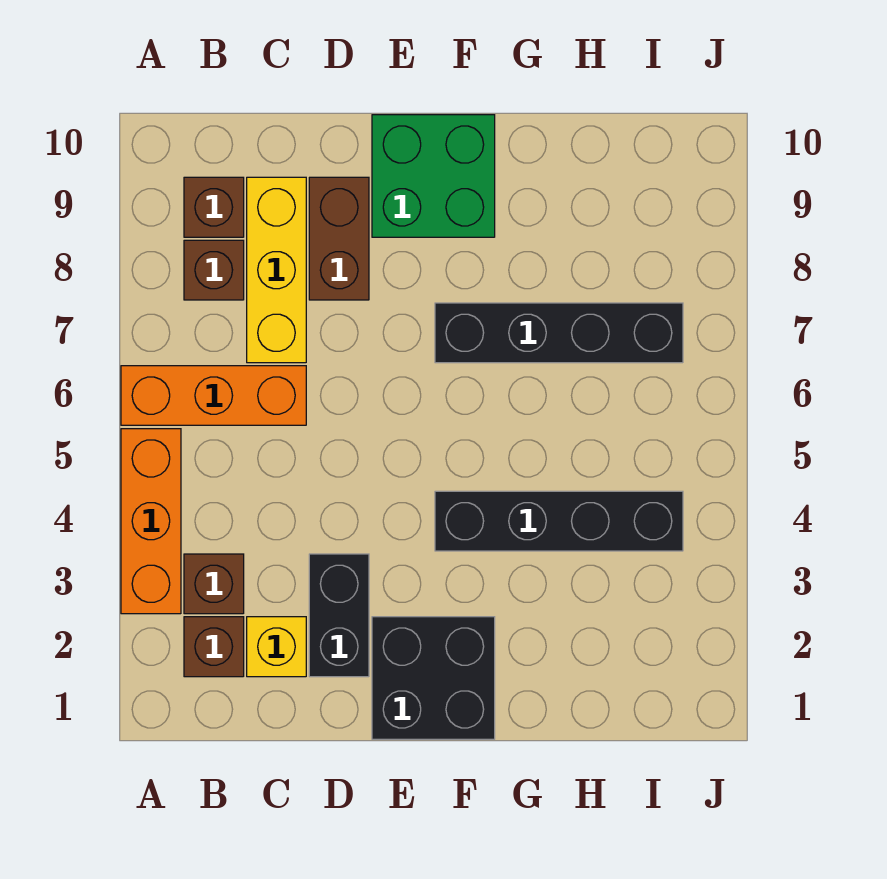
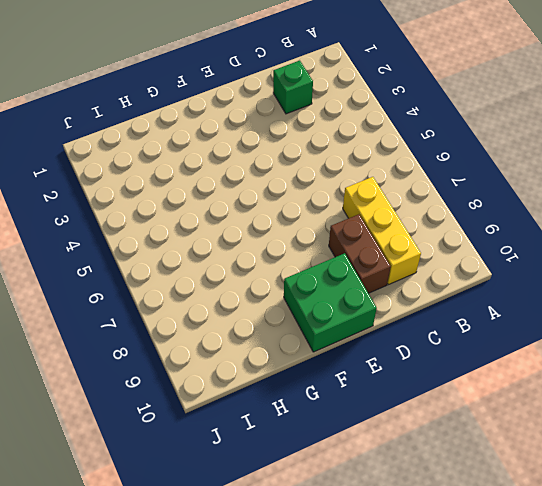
green 1x1 brick [273,61,313,114] -> yellow 1x1 brick [247,617,306,677]
none -> orange 1x3 brick [121,429,181,614]
none -> orange 1x3 brick [121,366,306,425]
none -> brown 1x1 brick [184,617,244,677]

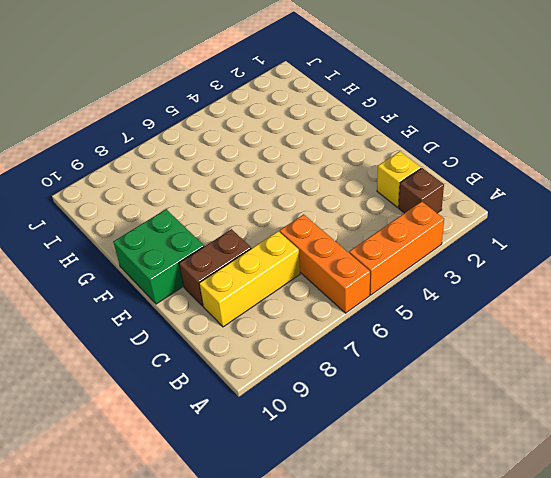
none -> brown 1x1 brick [184,554,244,614]
none -> brown 1x1 brick [184,240,244,300]
none -> brown 1x1 brick [184,177,244,237]

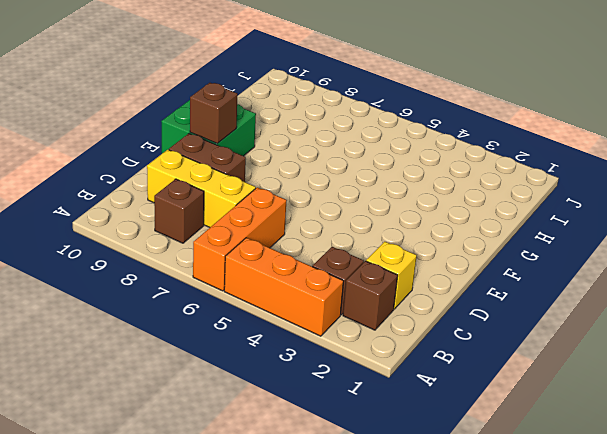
brown 1x1 brick [190,83,238,144] -> brown 1x1 brick moved to [184,177,244,237]
none -> black 1x2 brick [309,554,369,677]
none -> black 2x2 brick [372,617,495,739]
none -> black 1x4 brick [435,491,683,551]

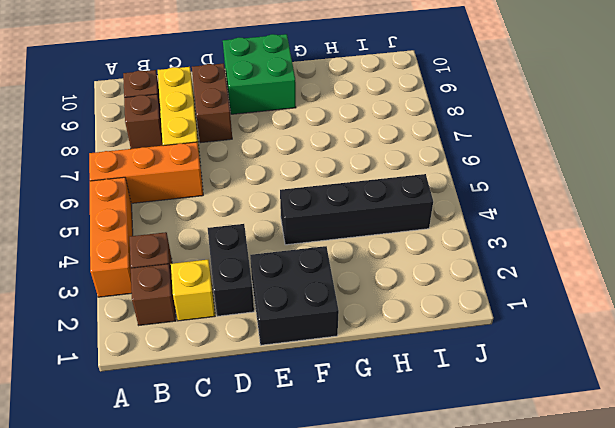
none -> black 1x4 brick [435,303,683,363]

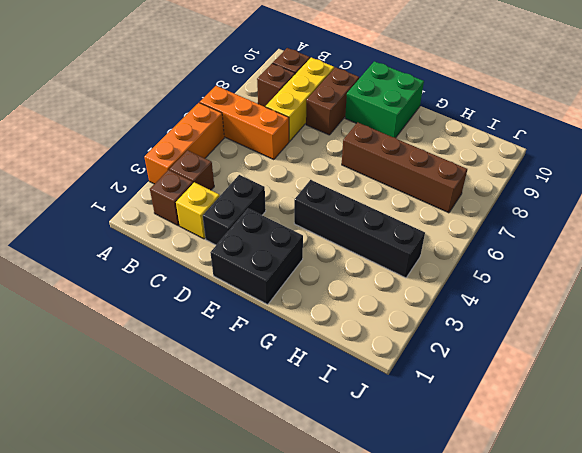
brown 1x4 brick [342,122,467,213] -> black 1x4 brick [435,303,683,363]

